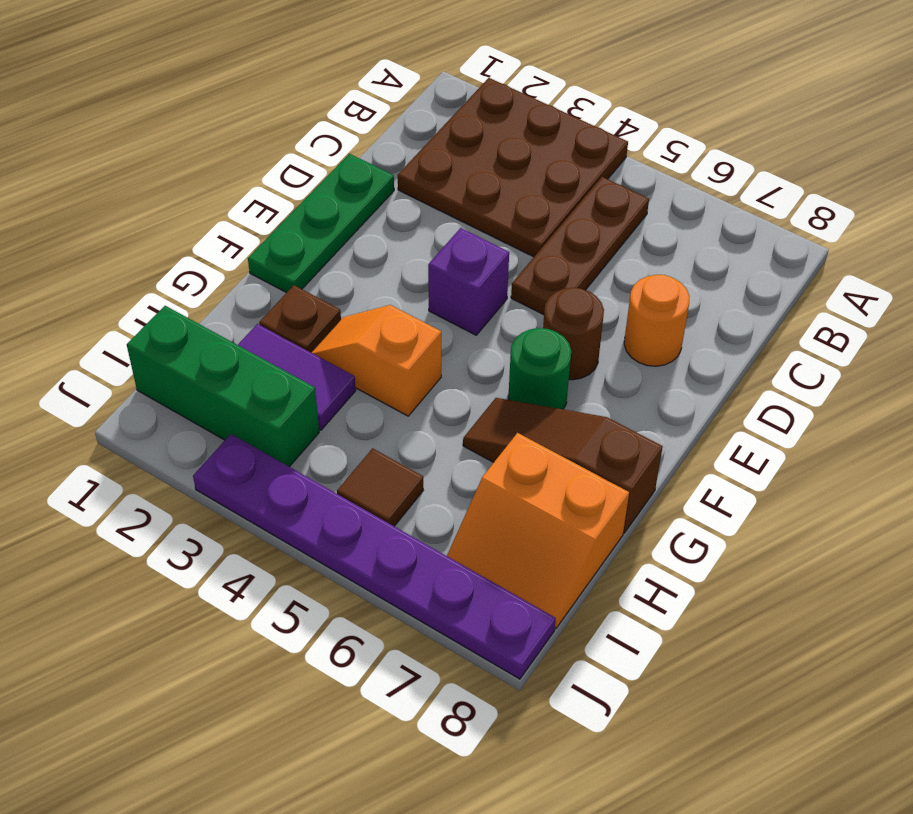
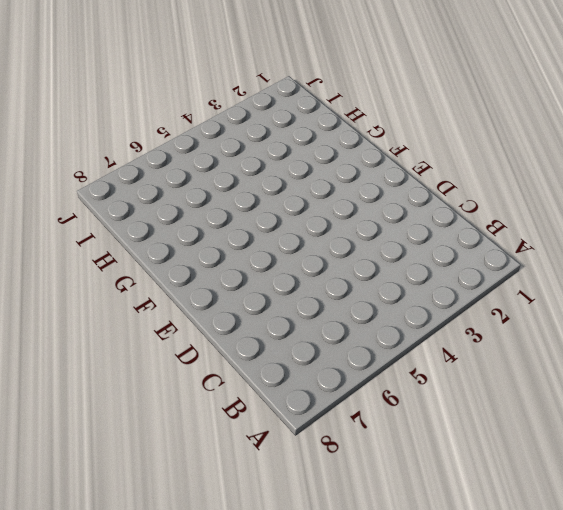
none -> brown 3x3 plate [398,78,628,257]
none -> brown 1x3 plate [511,177,649,315]
none -> green 1x3 plate [248,154,394,293]

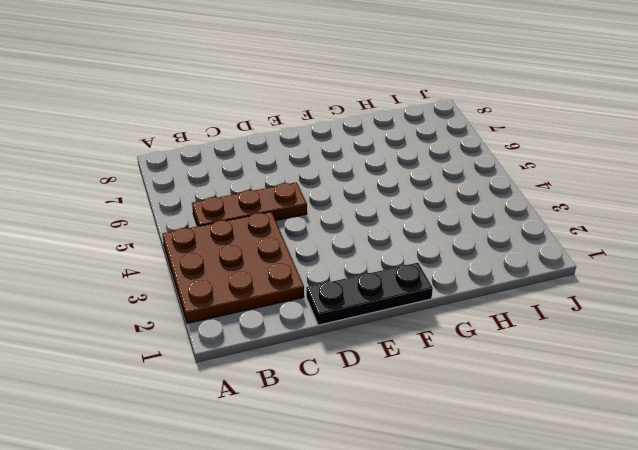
black 1x3 plate [306,263,433,325] -> green 1x3 plate [248,154,394,293]
none -> orange 1x1 round brick [624,275,690,366]
none -> purple 1x1 brick [428,228,509,335]
none -> brown 1x1 round brick [543,288,604,380]

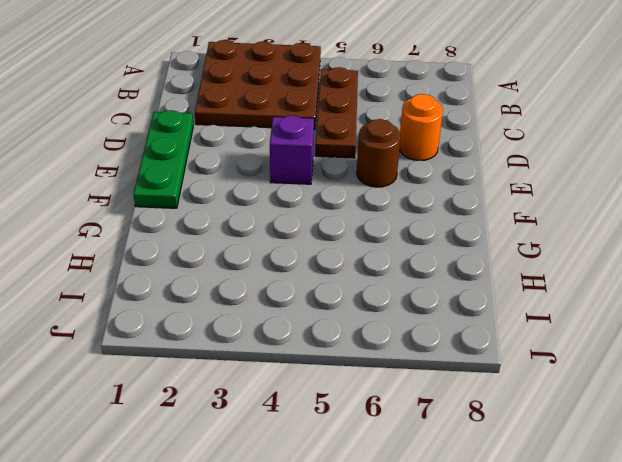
none -> green 1x1 round brick [508,328,571,409]
none -> brown 1x1 plate [259,285,341,352]
none -> orange 1x2 slope [311,305,441,416]

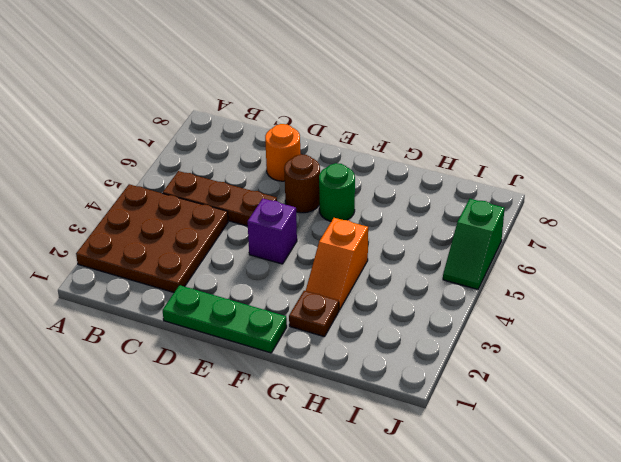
green 1x2 slope [443,199,505,289] -> purple 1x6 plate [193,434,556,679]
none -> brown 1x3 slope [463,398,663,533]
none -> purple 1x2 tile [238,324,356,430]
none -> orange 2x2 slope [447,433,629,628]

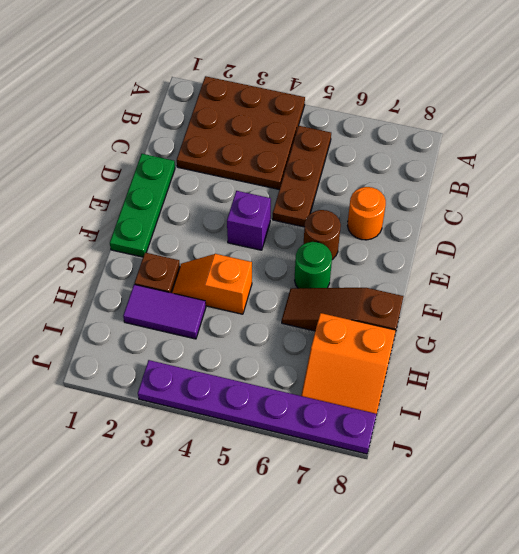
none -> green 1x3 brick [127,306,319,467]
none -> brown 1x1 tile [337,448,423,526]

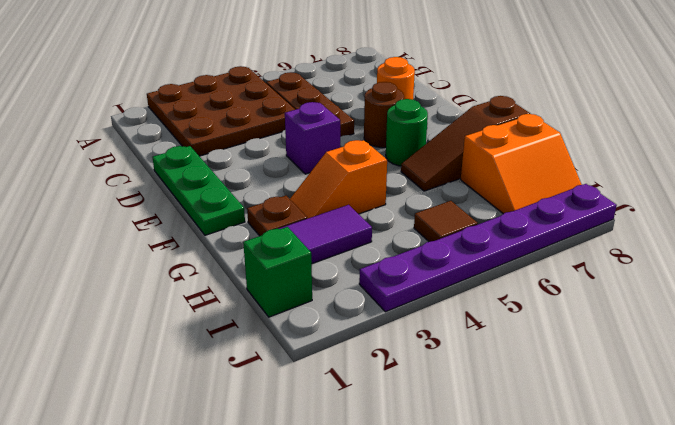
green 1x1 brick [243,227,312,317] -> green 1x3 brick [127,306,319,467]

